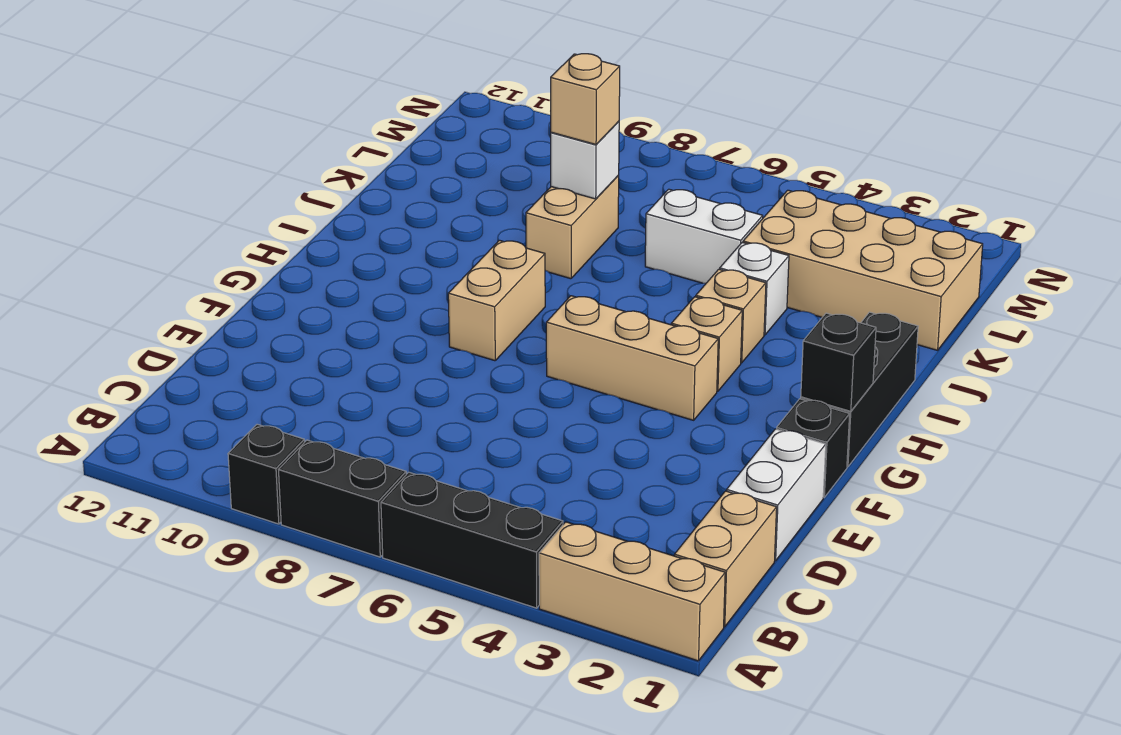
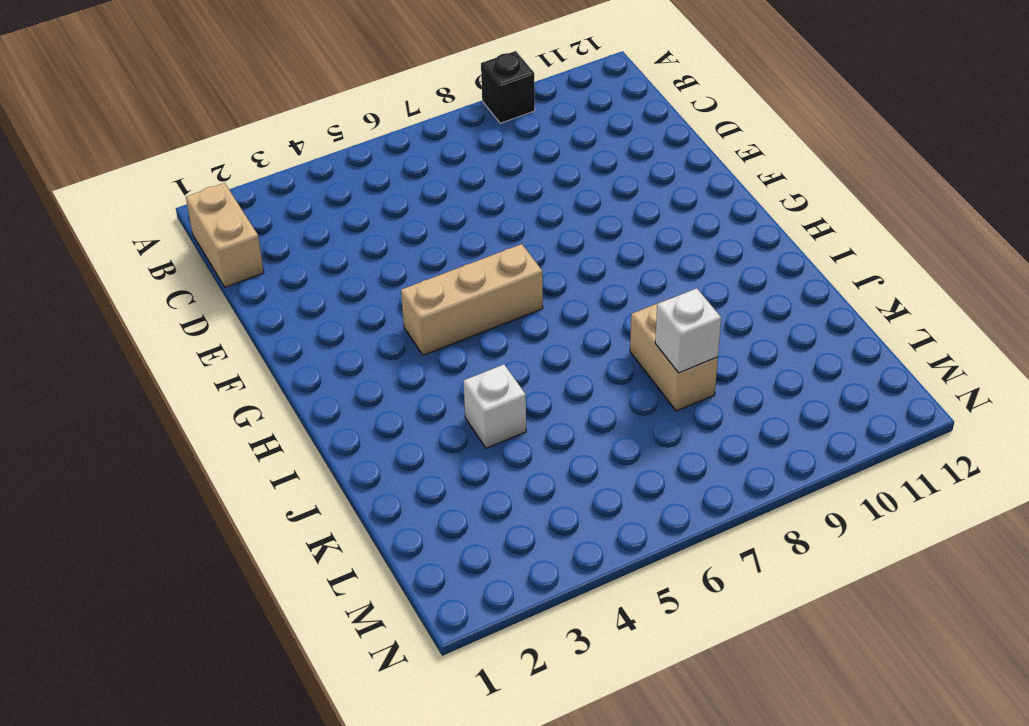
none -> tan 1x3 brick [539,522,725,661]
none -> black 1x3 brick [381,472,563,608]
none -> black 1x2 brick [279,440,406,557]

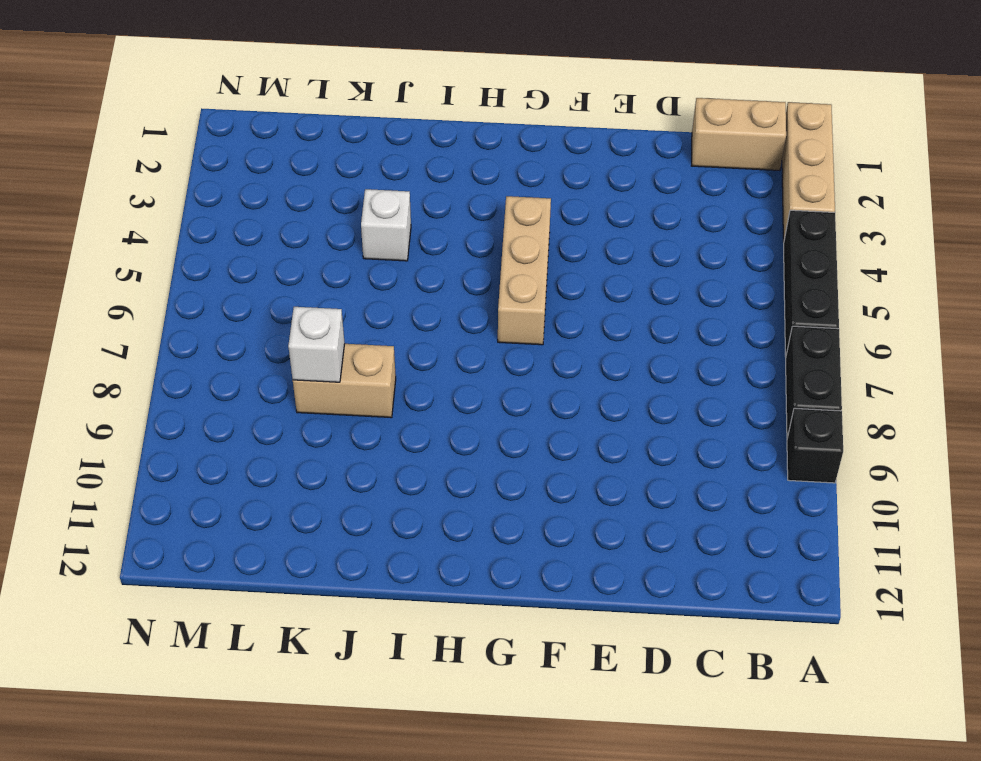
none -> white 1x2 brick [727,429,826,561]
none -> black 1x1 brick [777,399,850,497]
none -> black 1x3 brick [801,312,918,467]

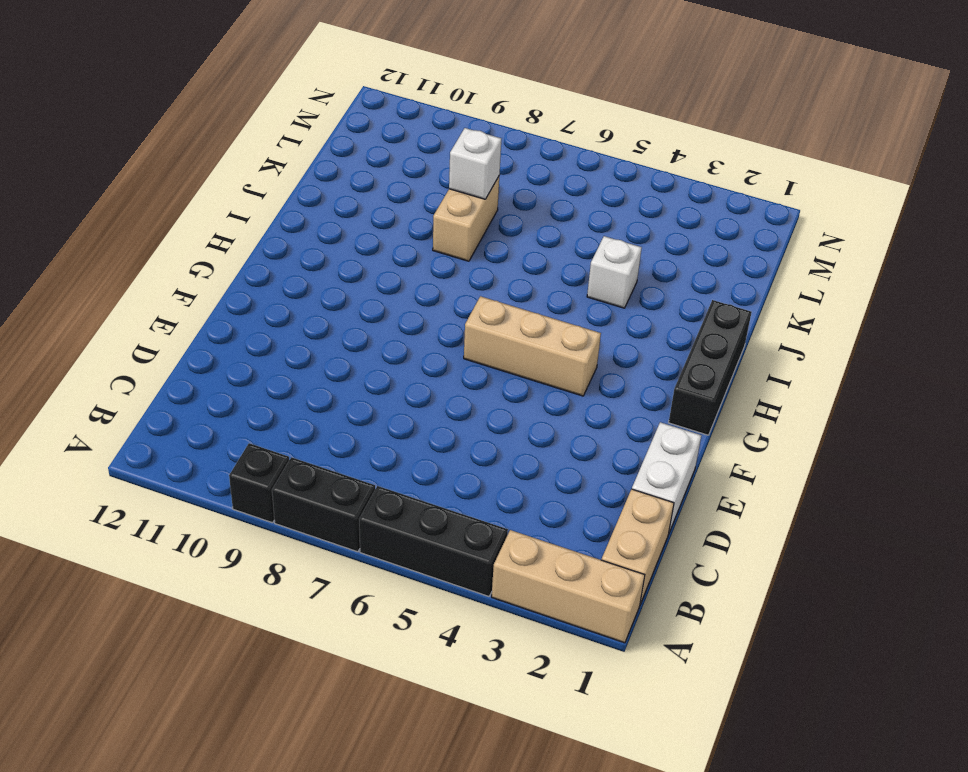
none -> black 1x1 brick [777,399,850,497]
none -> tan 1x2 brick [448,240,545,361]
none -> tan 1x1 brick [671,297,742,391]

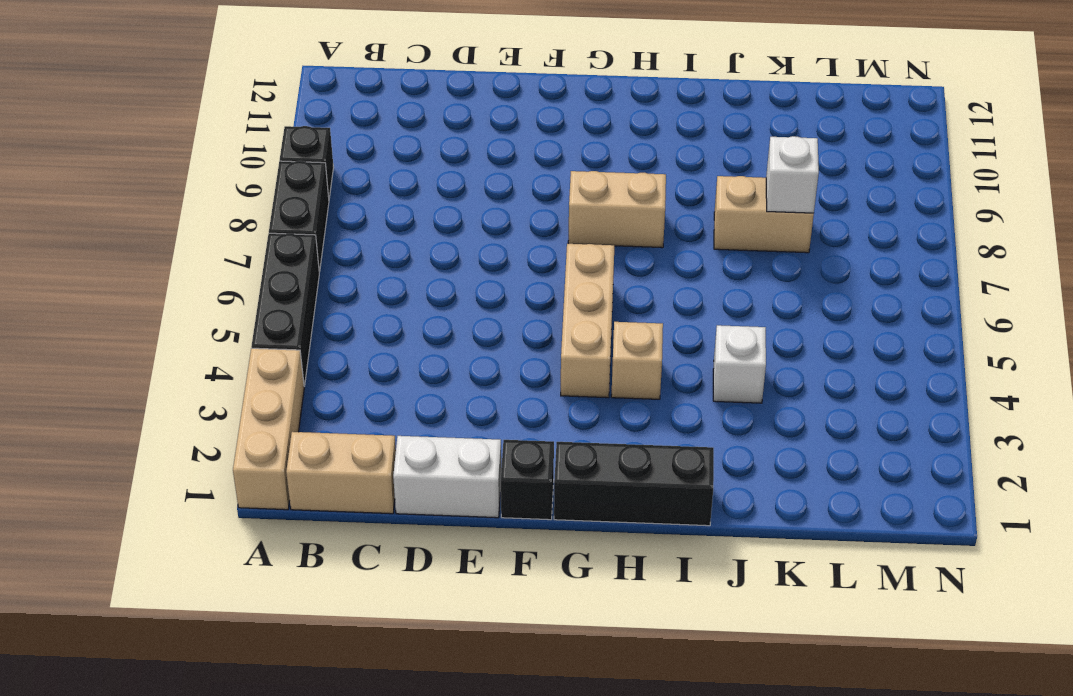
none -> tan 1x1 brick [696,269,766,363]
none -> tan 2x4 brick [743,190,983,350]
none -> white 1x2 brick [645,189,763,283]

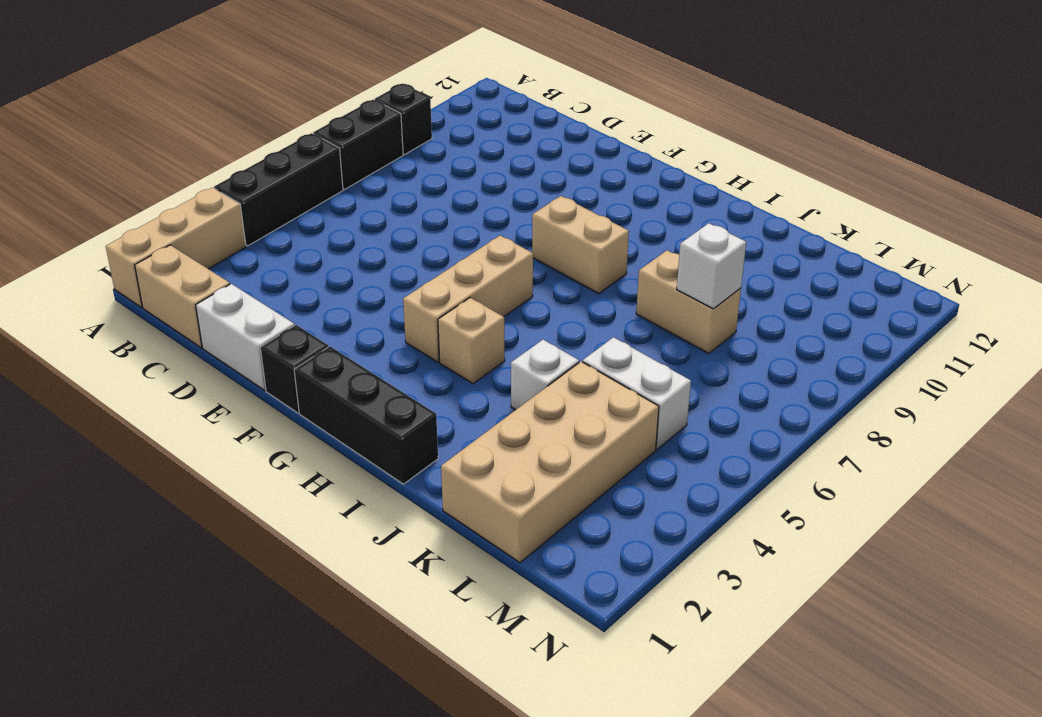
white 1x2 brick [583,337,691,450] -> white 1x2 brick turned to [645,189,763,283]
none -> tan 1x1 brick [696,269,766,363]
none -> black 1x1 brick [801,313,876,411]
none -> tan 1x1 brick [551,54,620,145]

